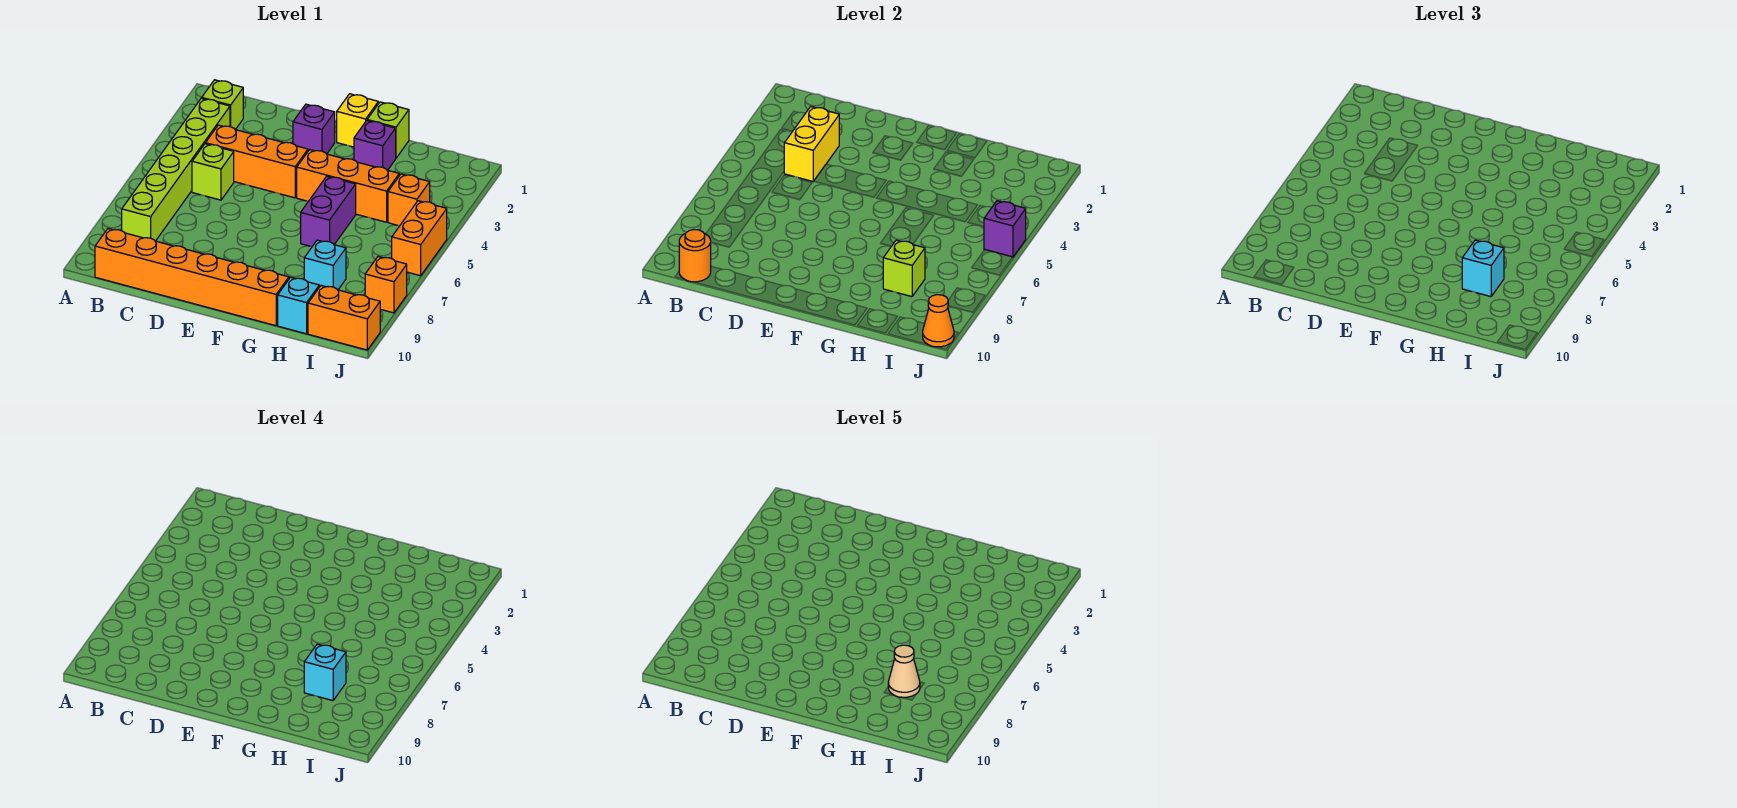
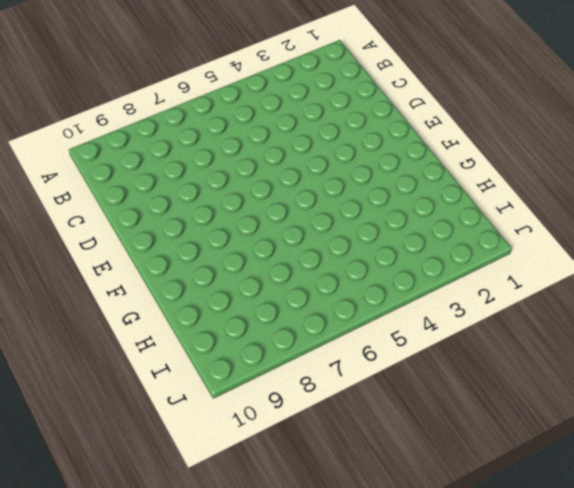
none -> lime 1x1 brick [202,80,243,130]
none -> lime 1x6 brick [122,98,230,241]
none -> orange 1x6 brick [95,229,289,326]

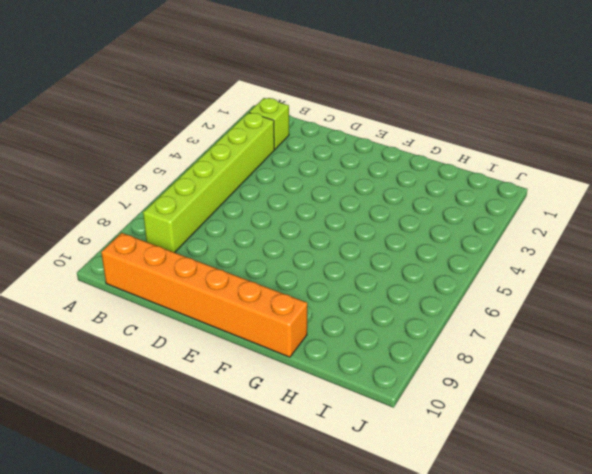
none -> orange 1x3 brick [205,125,308,198]
none -> lime 1x1 brick [192,144,234,200]
none -> purple 1x1 brick [293,104,335,154]

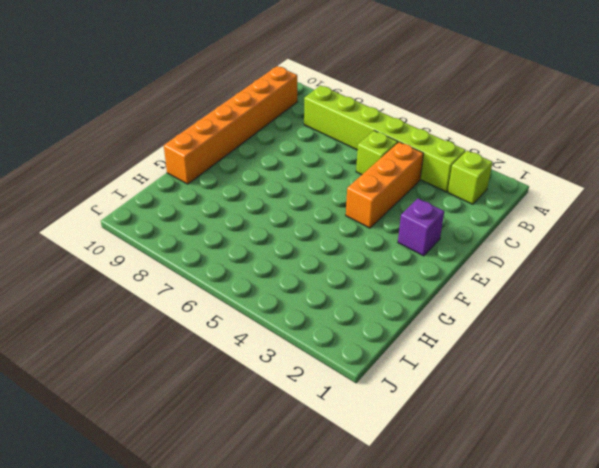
none -> yellow 1x1 brick [337,94,378,147]
none -> orange 1x3 brick [297,150,399,222]
none -> lime 1x1 brick [367,102,409,158]

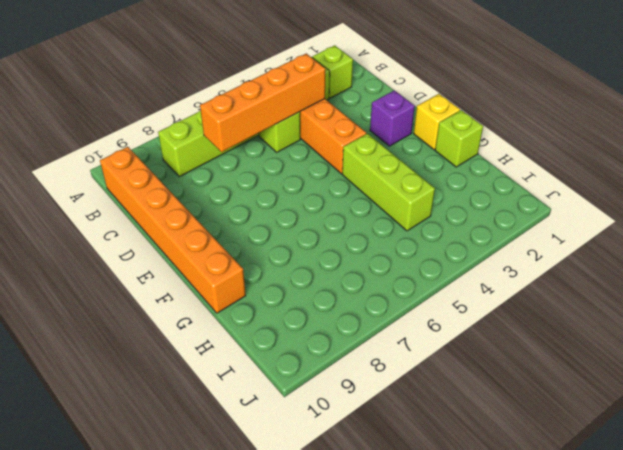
orange 1x4 brick [200,54,325,152] -> yellow 1x2 brick [784,107,839,181]
lime 1x3 brick [342,133,435,231] -> orange 1x3 brick [297,150,399,222]
none -> purple 1x1 brick [354,121,396,170]
none -> purple 1x2 brick [301,176,356,246]
none -> cyan 1x1 brick [304,240,346,290]

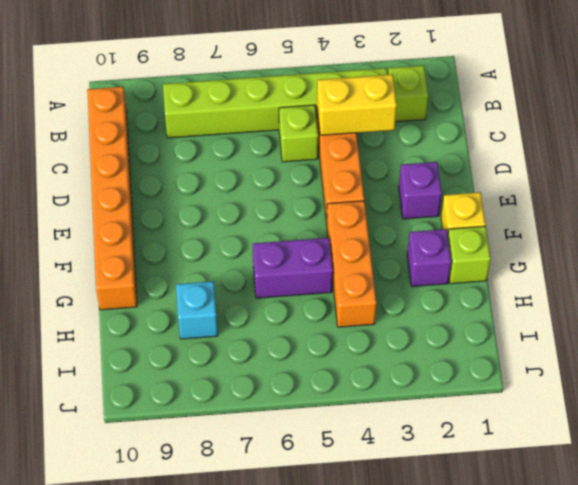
none -> cyan 1x1 brick [278,277,319,334]
none -> orange 1x1 brick [388,174,430,226]
none -> orange 1x2 brick [308,286,380,350]

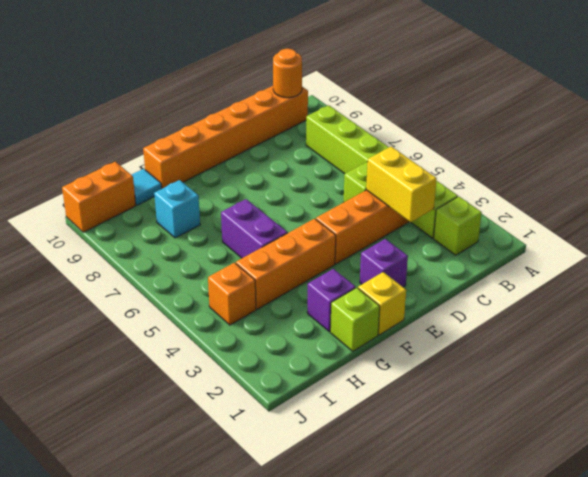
cyan 1x1 tile [132,169,162,205] -> cyan 1x1 brick [278,277,319,334]
none -> orange 1x2 brick [392,201,447,276]
none -> orange 1x1 brick [365,257,407,313]
none -> lime 1x1 brick [883,240,925,297]

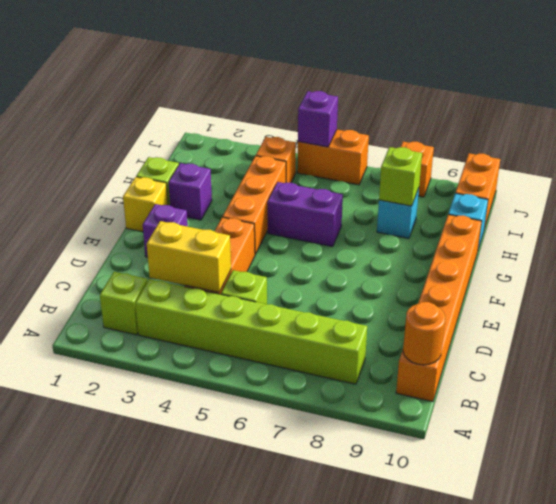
none -> orange 1x1 cone [923,295,954,347]
none -> cyan 1x1 brick [1462,240,1504,297]
none -> cyan 1x1 brick [304,644,346,701]

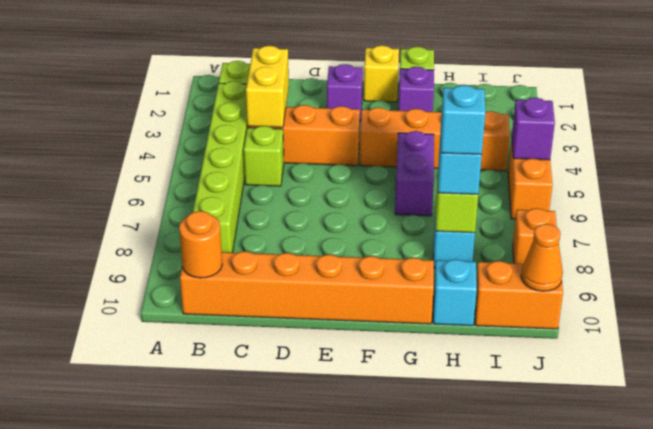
none -> tan 1x1 cone [888,645,920,698]

